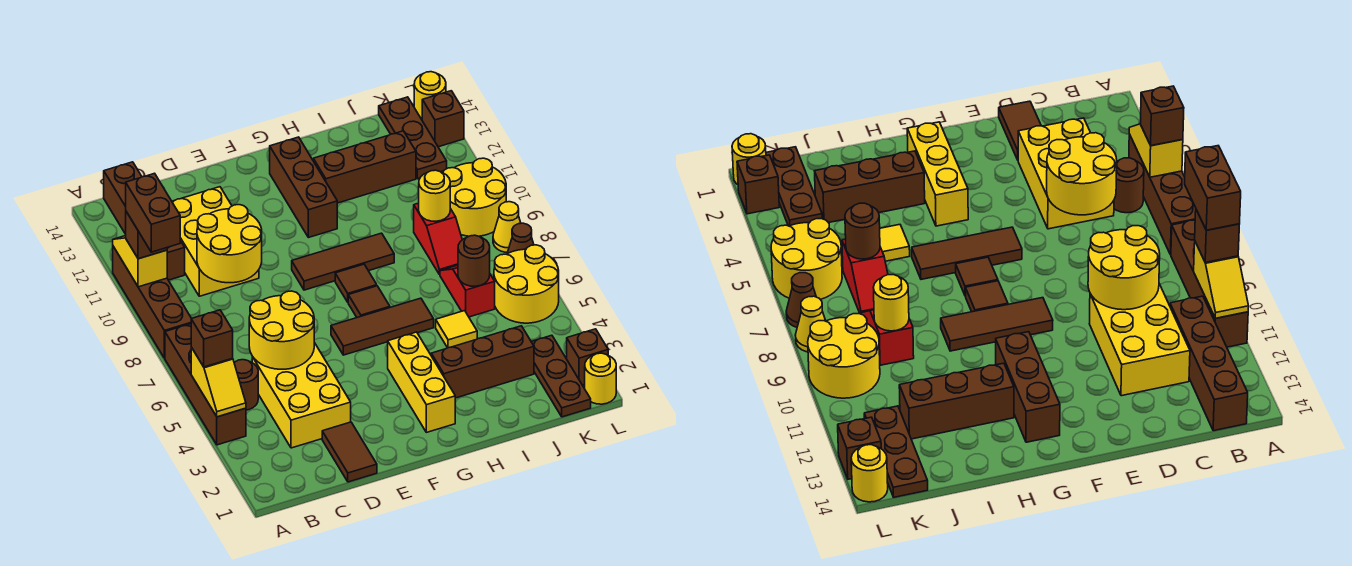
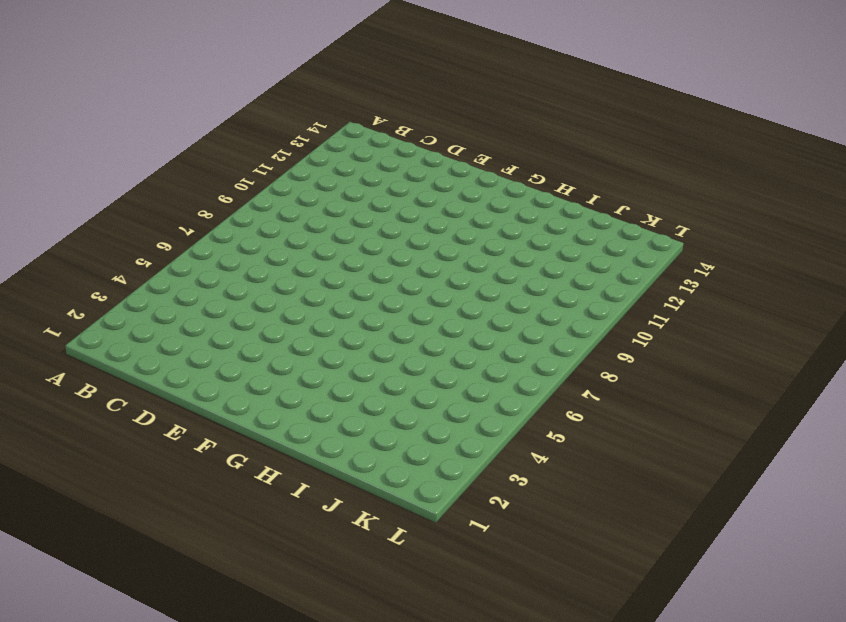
none -> brown 1x4 brick [165,324,246,445]
none -> brown 1x4 brick [113,246,192,358]
none -> brown 1x1 round brick [234,360,258,410]
none -> brown 1x4 brick [104,162,185,280]

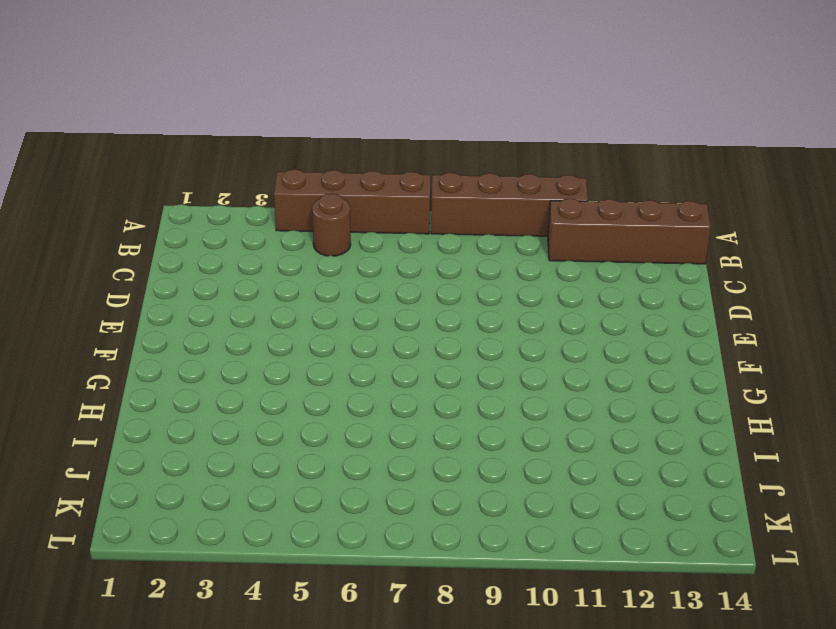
none -> yellow 2x3 brick [252,343,351,448]
none -> yellow 2x3 brick [172,187,259,296]
none -> brown 1x2 tile [322,422,377,482]
none -> brown 1x3 tile [331,298,434,355]

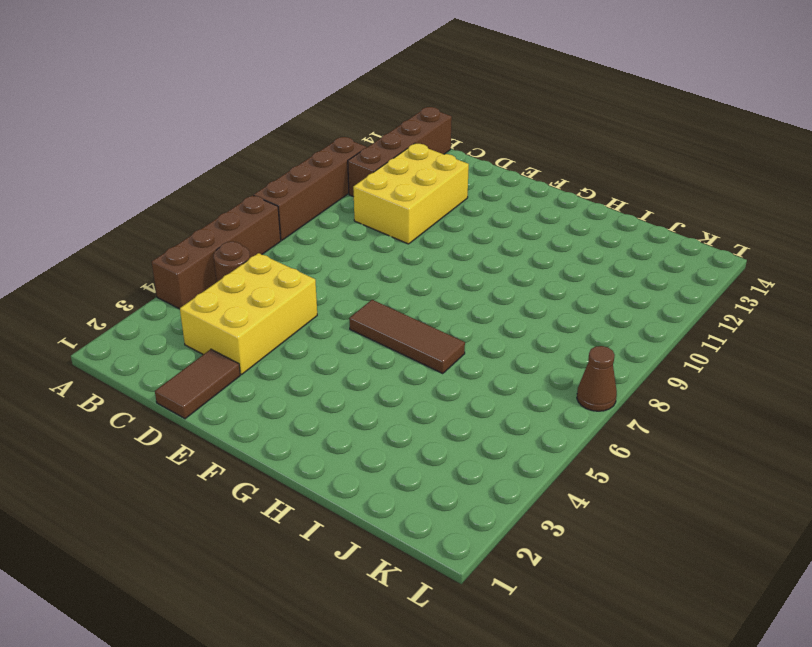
none -> brown 1x3 tile [292,233,394,290]
none -> yellow 1x3 brick [388,332,455,432]
none -> brown 1x1 tile [348,286,390,317]
none -> brown 1x1 tile [335,264,377,302]

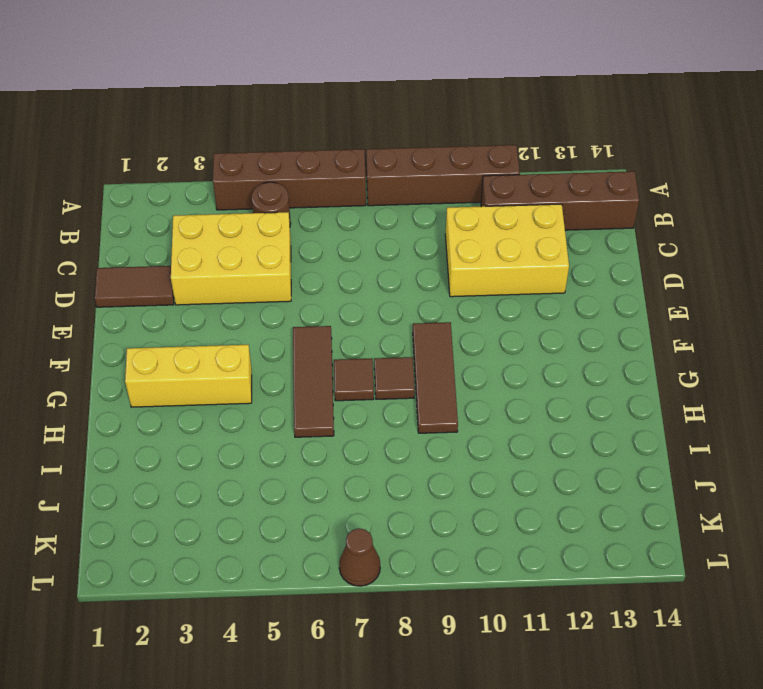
none -> brown 1x3 brick [270,137,337,238]
none -> brown 1x3 brick [431,326,534,398]
none -> brown 1x3 brick [313,131,416,203]
none -> yellow 1x1 tile [436,311,477,348]

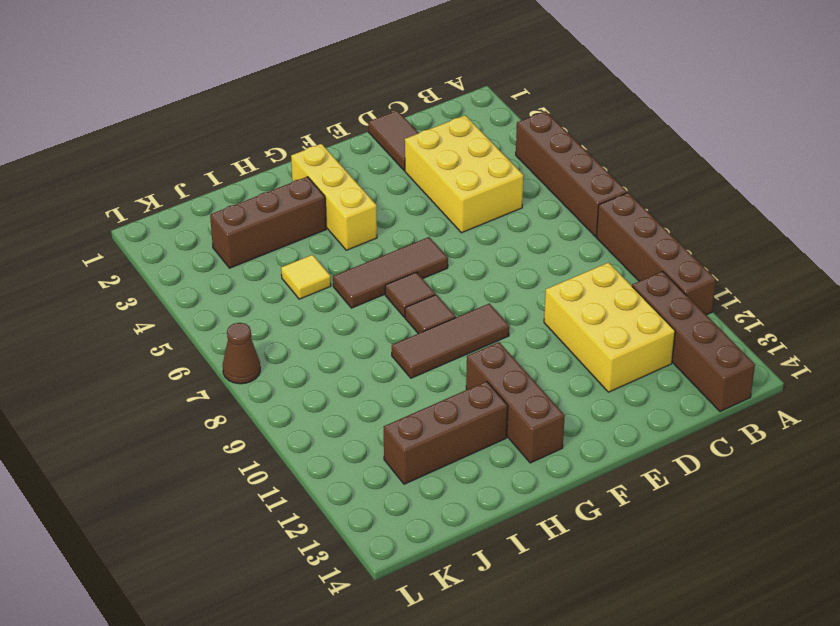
none -> brown 1x1 round brick [234,360,258,410]
none -> red 1x2 slope [440,265,495,317]
none -> red 1x2 slope [414,203,462,275]
none -> brown 1x3 plate [531,335,591,417]

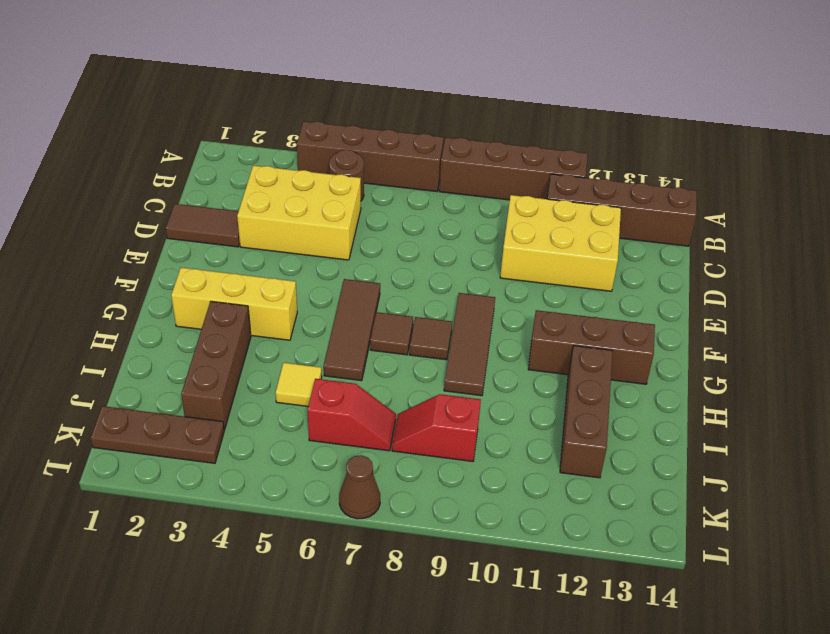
none -> yellow 2x2 round brick [494,245,559,323]
none -> yellow 2x2 round brick [443,158,506,236]
none -> brown 1x3 plate [379,97,447,179]
none -> yellow 1x1 round brick [585,353,616,404]

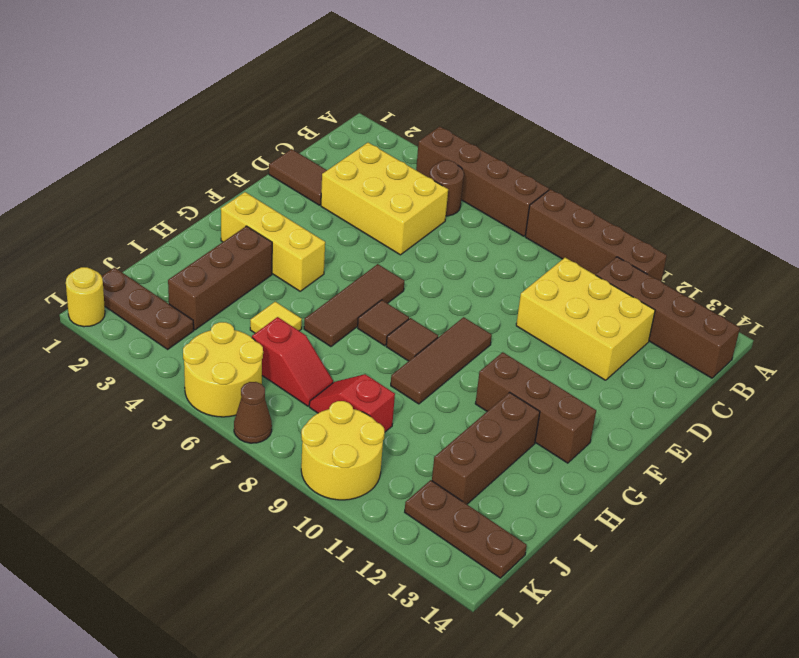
none -> brown 1x1 brick [567,329,608,385]
none -> yellow 1x1 cone [493,202,521,252]
none -> brown 1x1 brick [422,91,464,147]
none -> yellow 1x1 round brick [414,72,446,119]

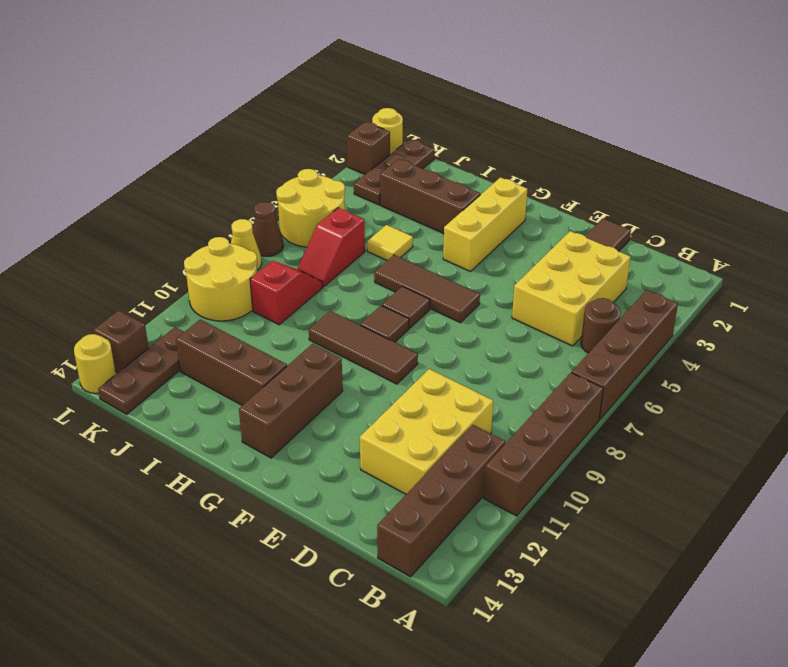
none -> yellow 1x2 slope [191,347,246,417]
none -> yellow 1x2 slope [113,236,167,287]
none -> yellow 2x2 round brick [249,291,314,369]
none -> yellow 2x2 round brick [197,205,262,283]

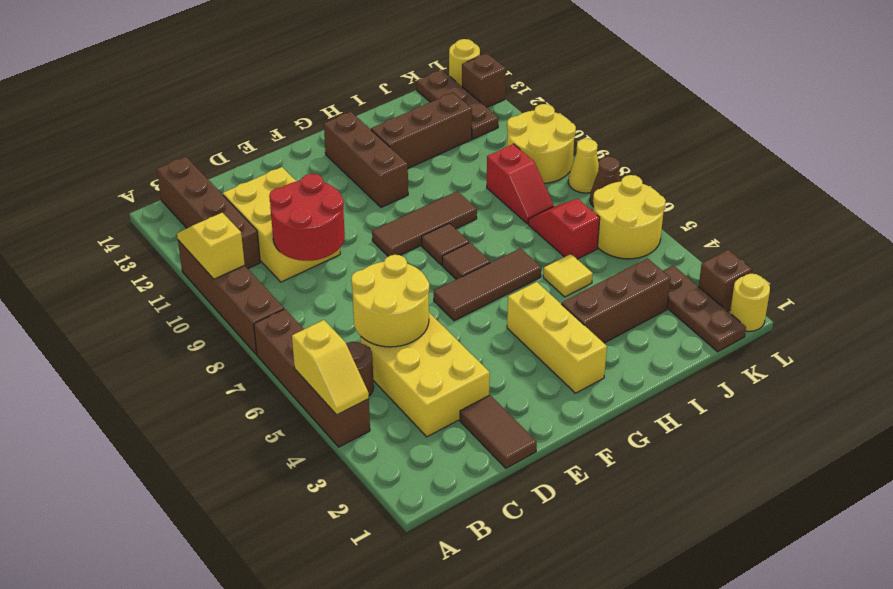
red 2x2 round brick [269,174,345,261] -> yellow 2x2 round brick [197,205,262,283]
none -> brown 1x1 round brick [458,235,490,286]
none -> yellow 1x1 round brick [419,170,450,221]
none -> brown 1x1 brick [191,310,233,367]
none -> brown 1x1 brick [126,212,167,259]

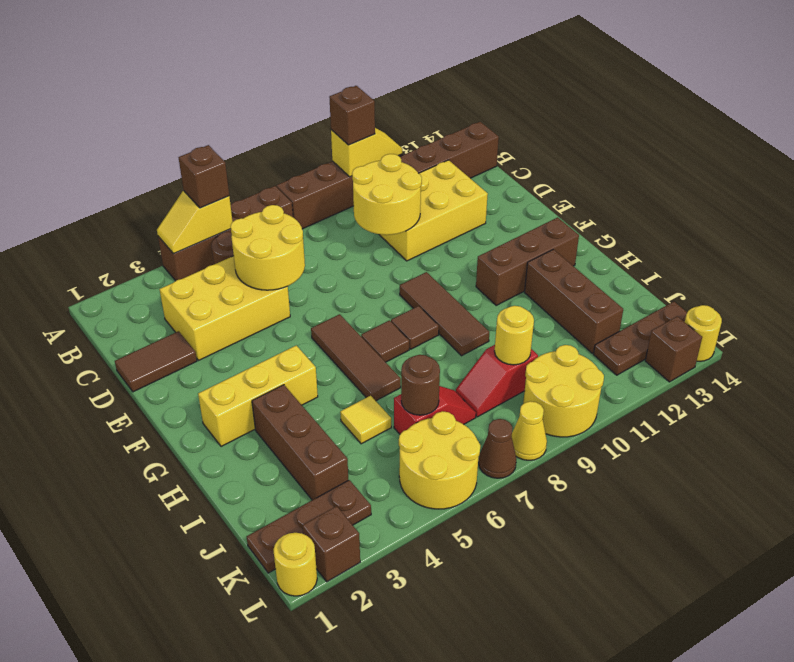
none -> brown 1x2 brick [126,173,180,252]

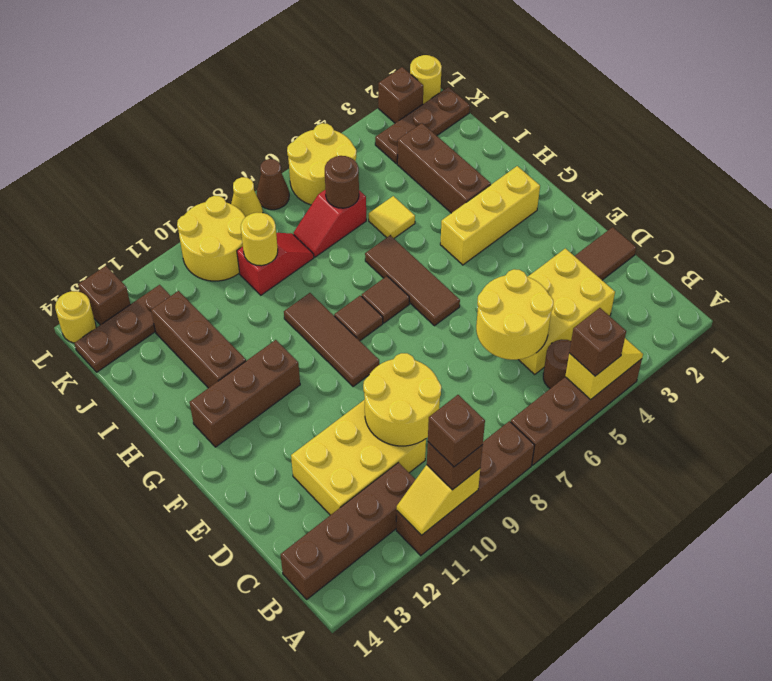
brown 1x1 brick [428,395,485,467] -> brown 1x2 brick [126,173,180,252]

